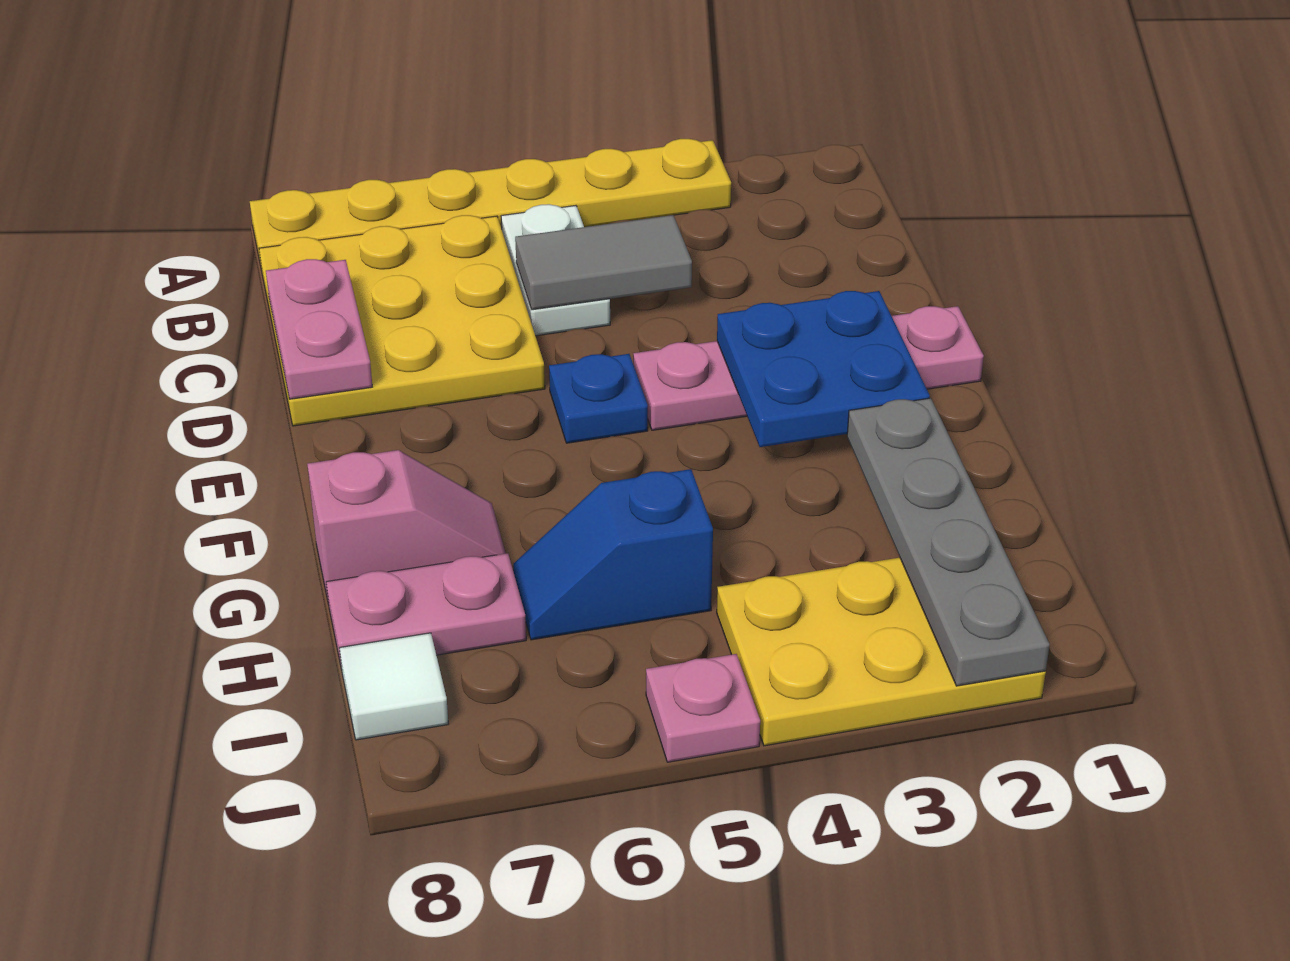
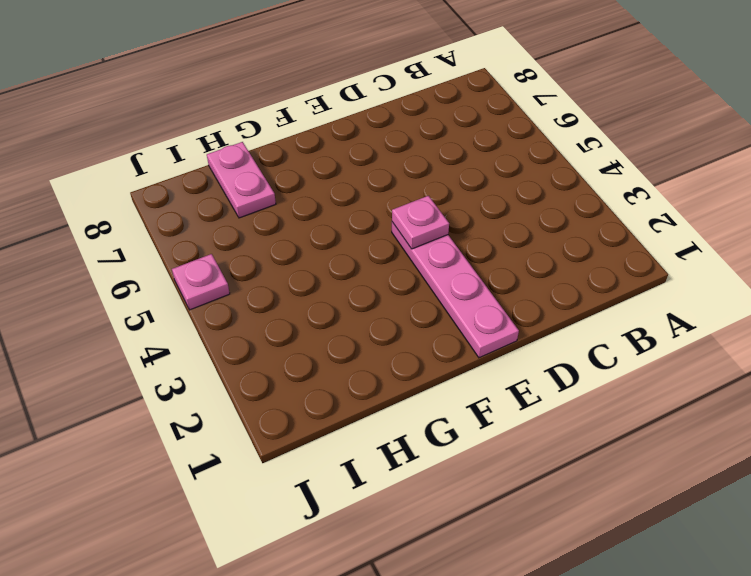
pink 1x1 plate [392,196,449,249] -> none
none -> yellow 1x6 plate [250,139,731,270]
none -> white 1x2 plate [501,204,610,336]
none -> yellow 3x3 plate [259,215,545,426]

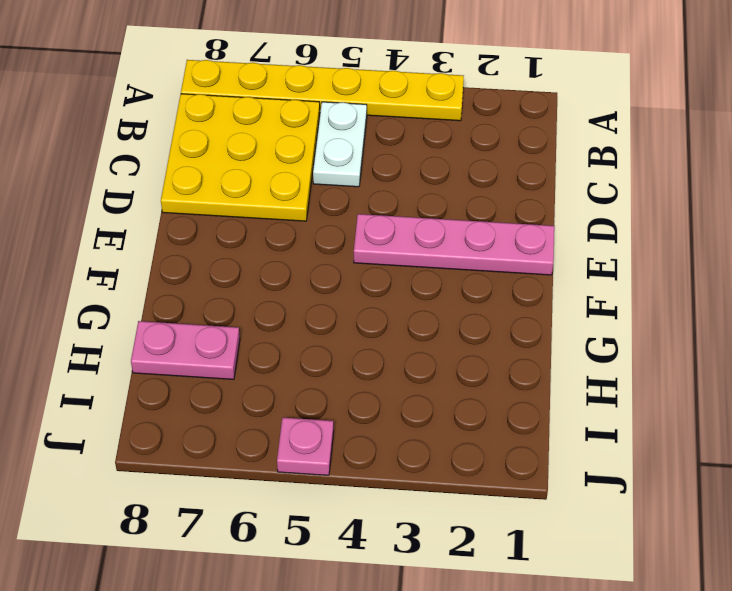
none -> blue 1x1 plate [549,354,648,443]
none -> pink 1x2 slope [307,450,506,604]
none -> blue 1x2 slope [513,469,713,640]

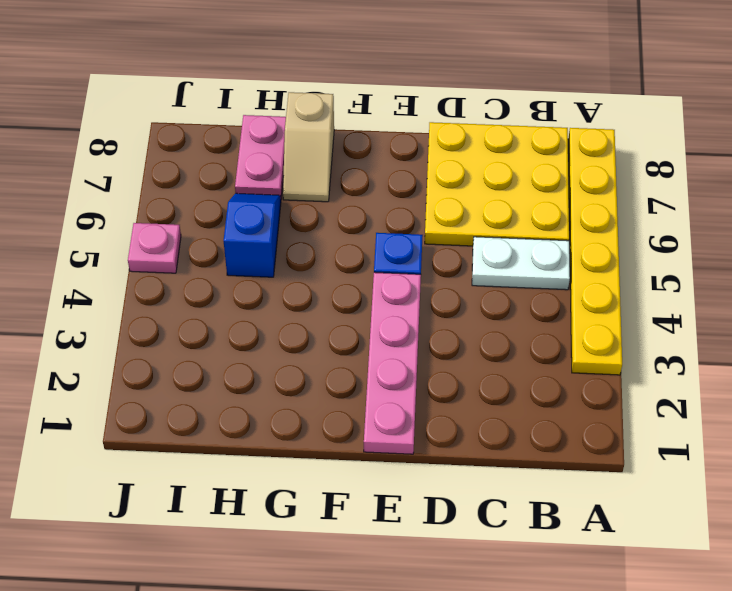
tan 1x2 slope [283,92,334,202] -> pink 1x2 slope [307,450,506,604]
none -> yellow 2x3 plate [717,558,1046,746]
none -> white 1x1 tile [339,633,448,740]
none -> grey 1x2 tile [515,215,692,310]

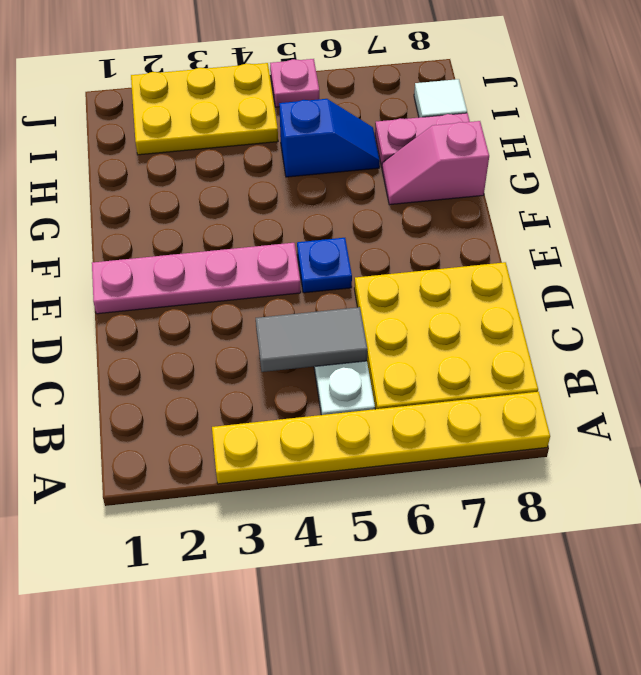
none -> pink 1x2 plate [266,259,372,399]
none -> blue 2x2 plate [717,291,930,447]
none -> grey 1x4 plate [847,398,1050,686]

